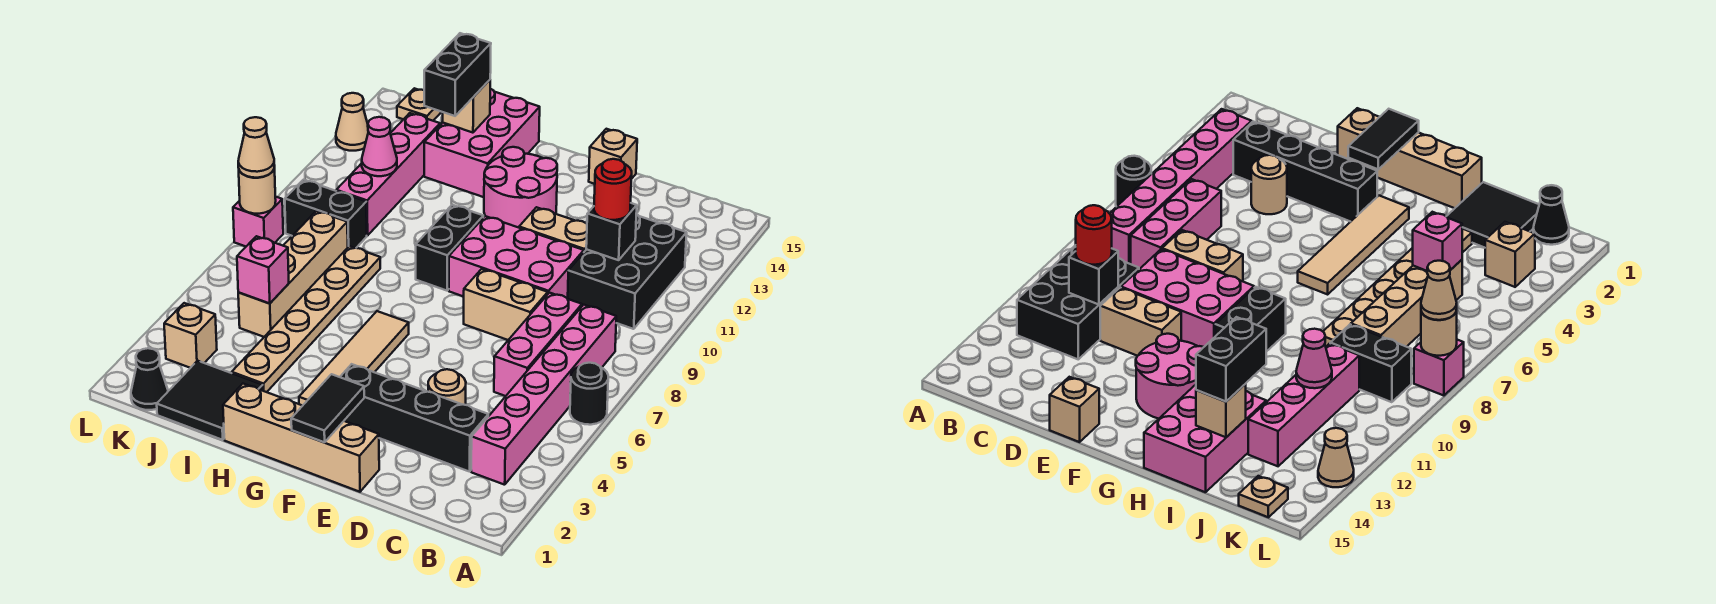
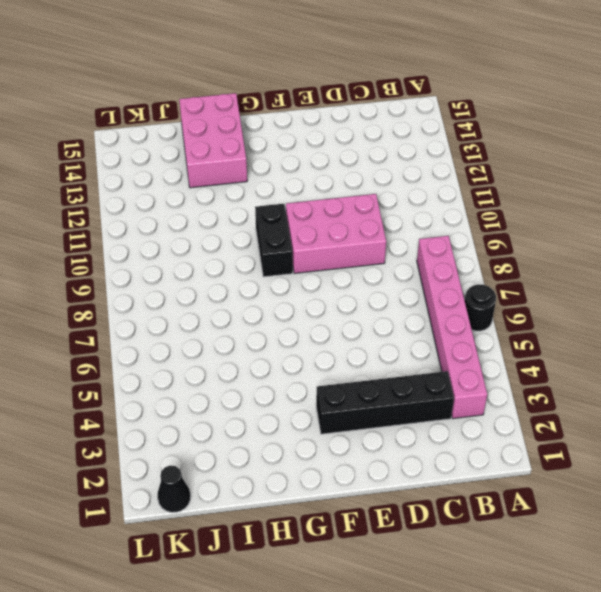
none -> black 2x3 brick [568,214,687,329]
none -> pink 1x3 brick [494,293,582,396]
none -> tan 1x1 round brick [428,369,466,405]
none -> tan 1x2 brick [464,269,548,340]

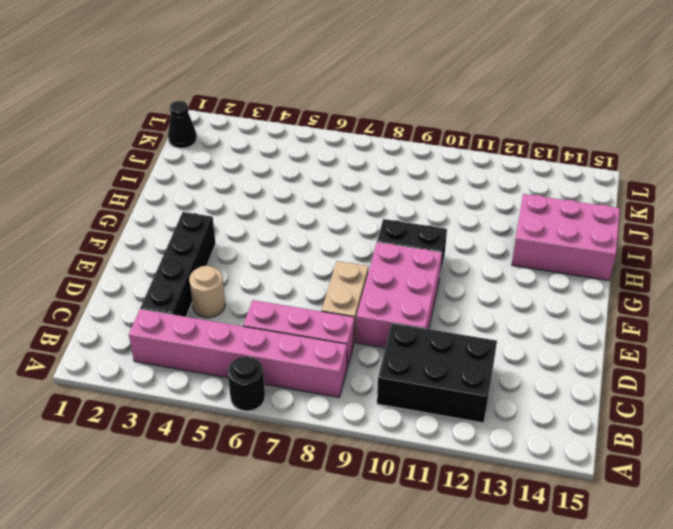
none -> tan 1x2 brick [519,207,587,252]
none -> tan 1x4 brick [223,384,379,492]
none -> tan 1x1 brick [589,129,637,184]
none -> pink 2x2 round brick [484,147,557,228]

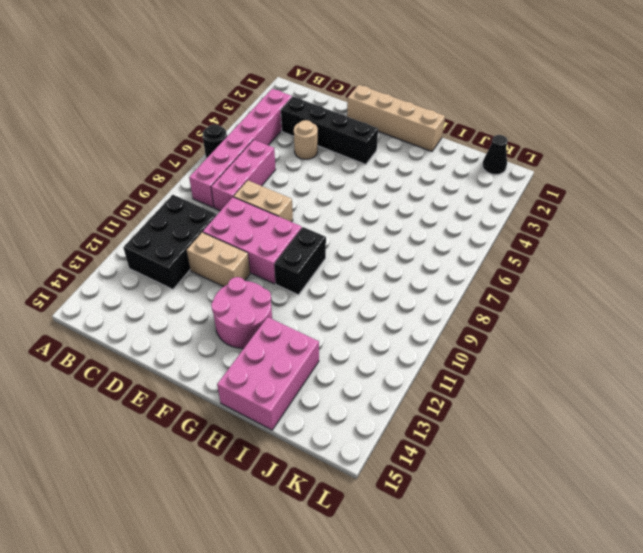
none -> tan 1x1 brick [589,129,637,184]
none -> tan 1x4 tile [299,311,409,406]
none -> black 2x2 tile [157,361,263,440]
none -> tan 1x6 plate [232,246,380,392]

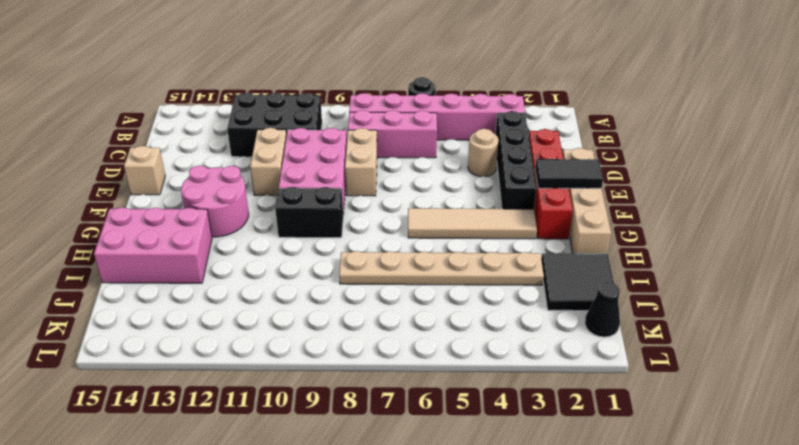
red 1x4 brick [529,129,573,239] -> none
none -> tan 1x4 brick [238,211,348,337]
none -> black 1x2 brick [285,180,367,248]
none -> pink 1x4 brick [336,113,440,236]
none -> tan 1x1 brick [164,303,217,368]

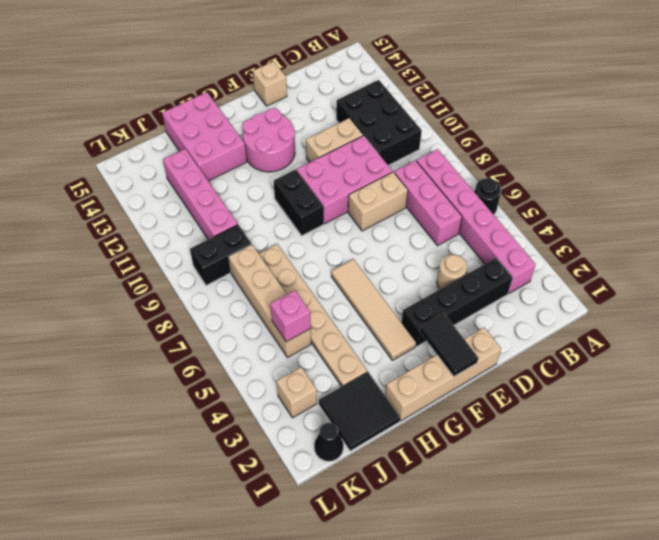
none -> tan 1x1 plate [397,88,441,121]
none -> pink 1x1 brick [233,197,283,246]
none -> tan 1x1 cone [336,93,368,151]
none -> black 1x1 brick [586,203,637,260]

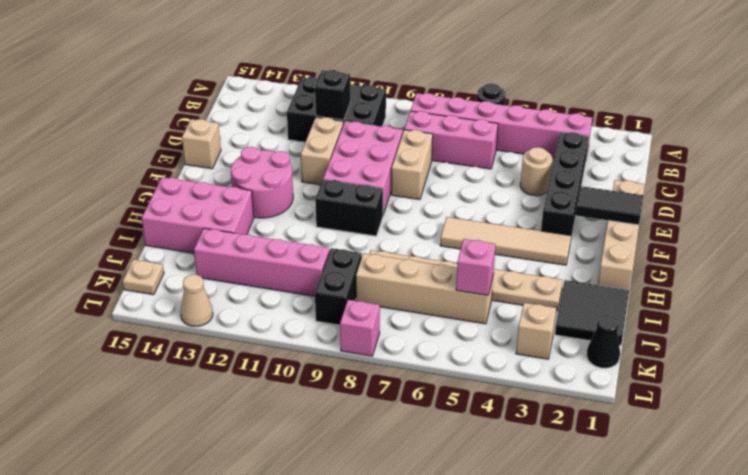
none -> tan 1x1 brick [443,80,490,133]
none -> pink 1x1 cone [362,117,397,176]
none -> tan 1x1 round brick [239,166,276,214]
none -> red 1x1 round brick [594,159,632,220]

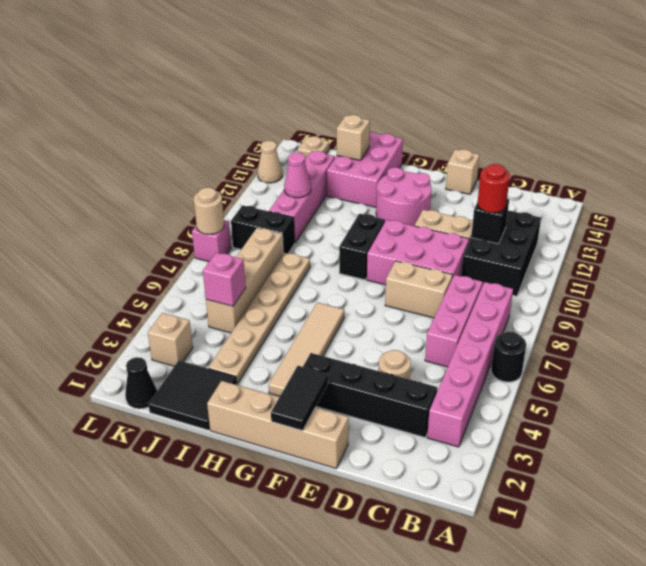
none -> black 1x2 brick [424,33,491,116]
none -> tan 1x1 cone [238,117,275,178]

